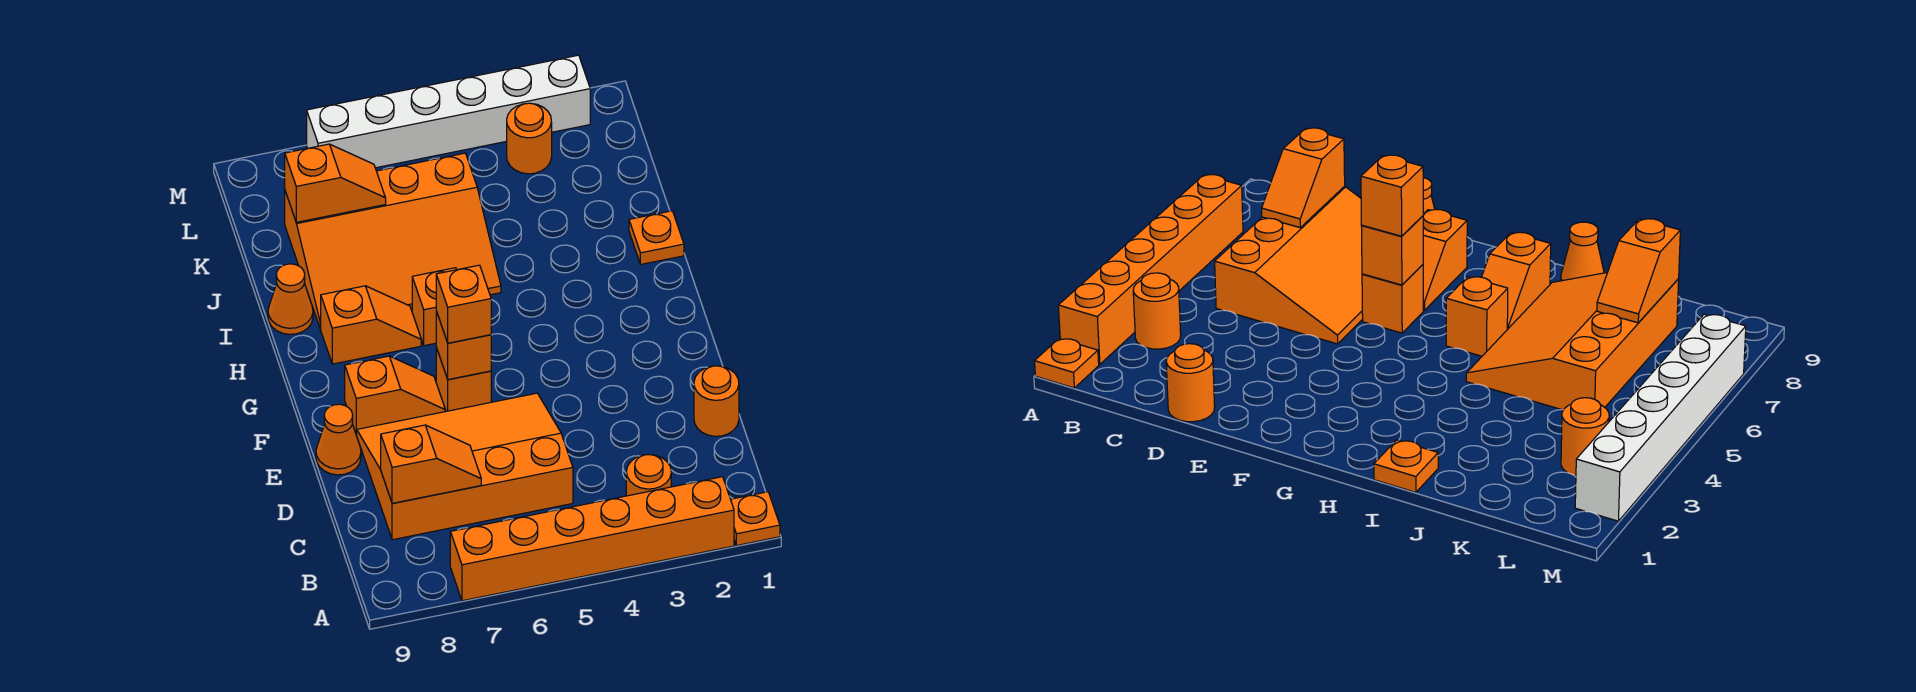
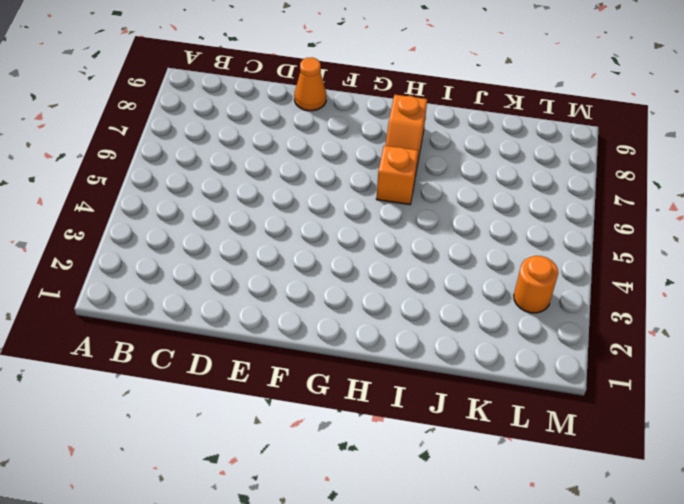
none -> orange 1x1 plate [731,492,780,545]
none -> orange 1x6 brick [450,477,734,601]
none -> orange 1x1 round brick [626,455,671,496]

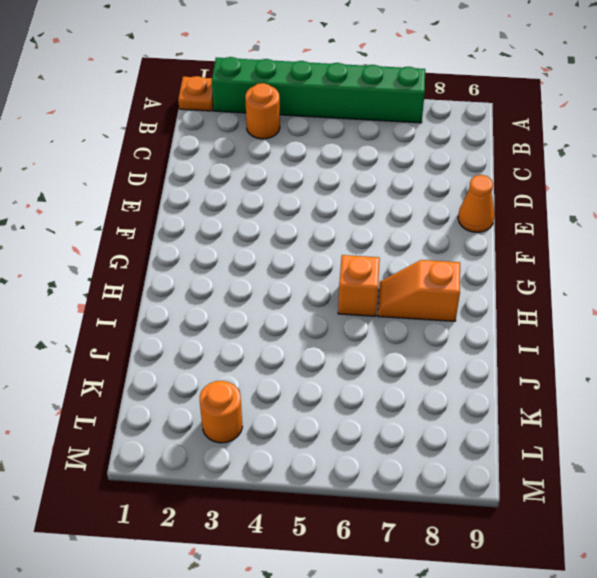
green 1x6 brick [212,57,425,123] -> orange 1x6 brick [450,477,734,601]
none -> orange 3x4 slope [357,393,573,540]
none -> orange 1x1 round brick [694,366,739,436]
none -> orange 1x1 brick [436,348,491,411]

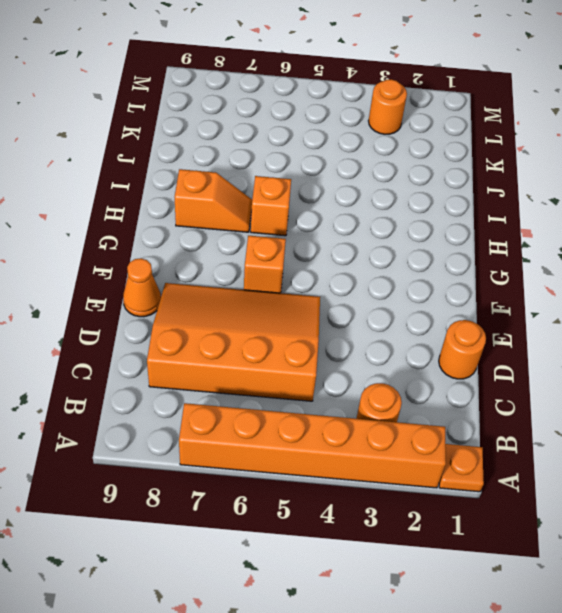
none -> orange 1x2 slope [345,356,445,434]
none -> orange 1x1 plate [629,211,684,264]
none -> orange 3x4 slope [285,153,501,329]

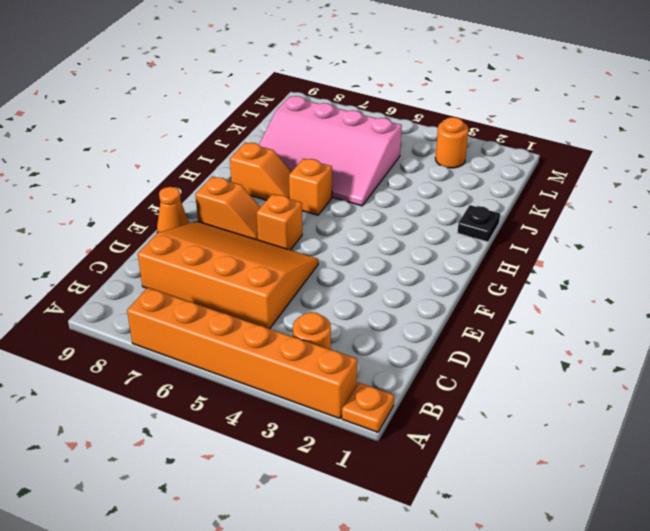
black 1x1 plate [457,205,500,242] -> orange 1x1 plate [629,211,684,264]
pink 3x4 slope [259,96,402,206] -> orange 3x4 slope [285,153,501,329]
none -> orange 1x1 round brick [694,366,739,436]
none -> orange 1x1 cone [268,264,313,334]
none -> white 1x6 brick [307,55,590,168]

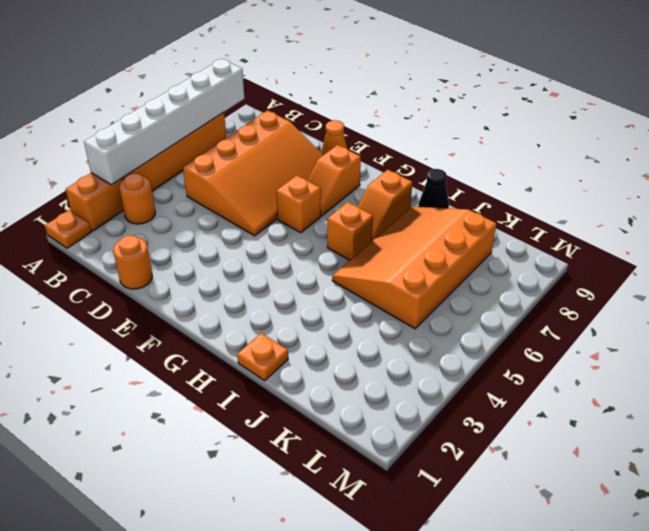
white 1x6 brick [84,59,245,185] -> white 1x6 brick moved to [307,55,590,168]
black 1x1 cone [418,169,449,208] -> orange 1x1 cone [268,264,313,334]
none -> orange 1x1 round brick [507,103,552,174]
none -> orange 1x2 slope [381,425,481,503]
none -> orange 1x1 brick [436,311,491,380]

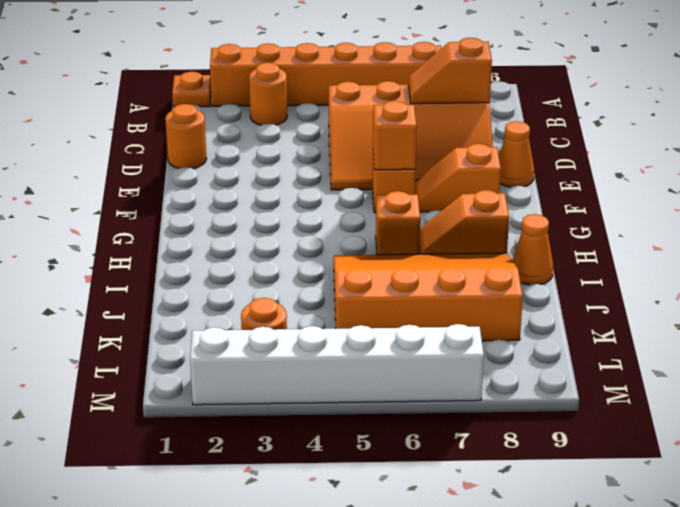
none -> orange 1x1 plate [629,211,684,264]
none -> orange 1x2 slope [285,144,386,222]
none -> orange 1x1 brick [436,265,491,343]

